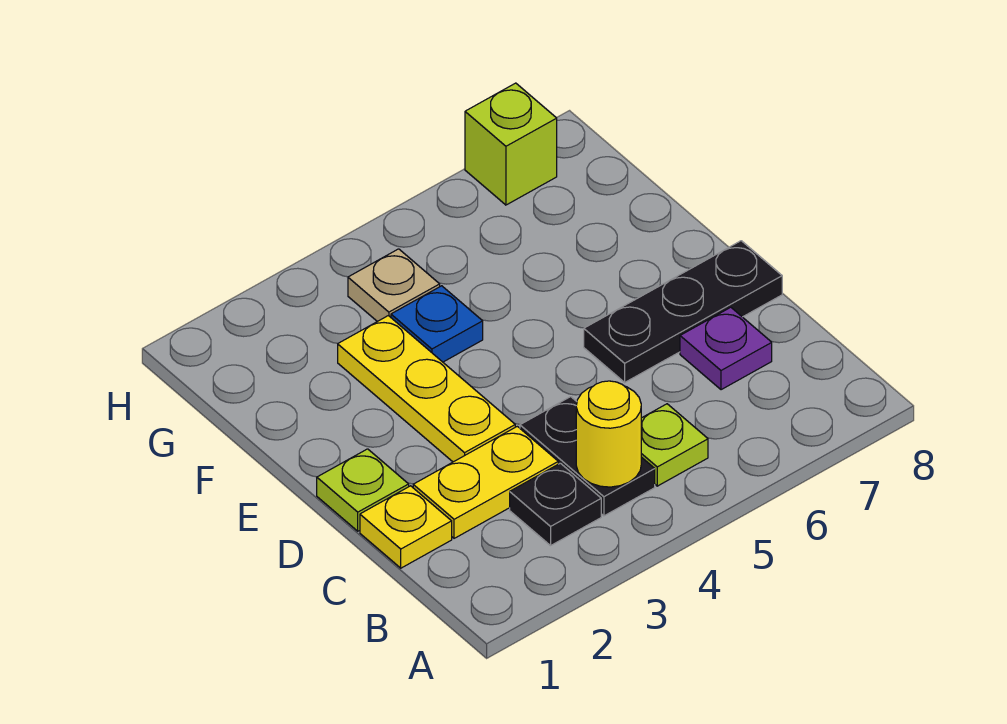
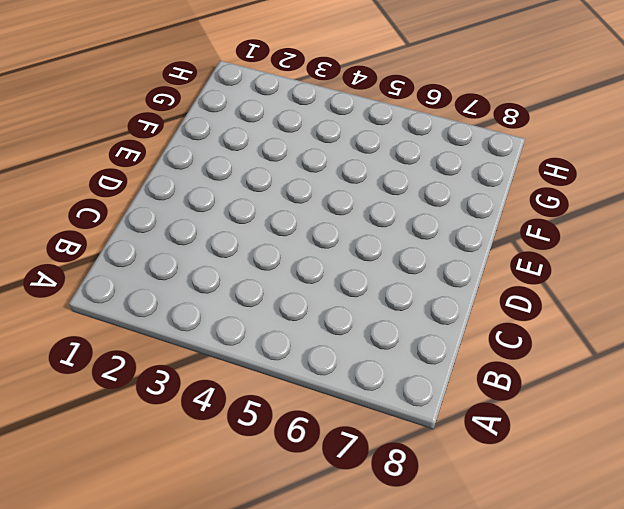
none -> black 1x1 plate [510,463,601,546]
none -> black 1x2 plate [520,397,655,516]
none -> lime 1x1 plate [641,404,708,486]

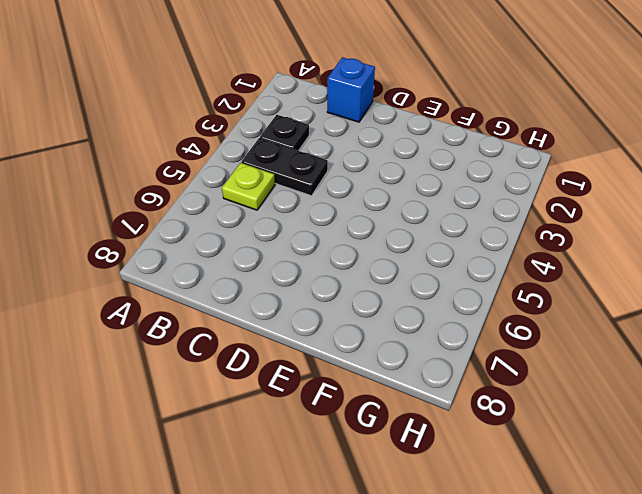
blue 1x1 brick [327,57,375,122] -> yellow 1x1 plate [360,486,452,568]
none -> yellow 1x2 plate [413,426,558,538]
none -> purple 1x1 plate [680,307,772,390]
none -> lime 1x1 plate [317,449,409,531]

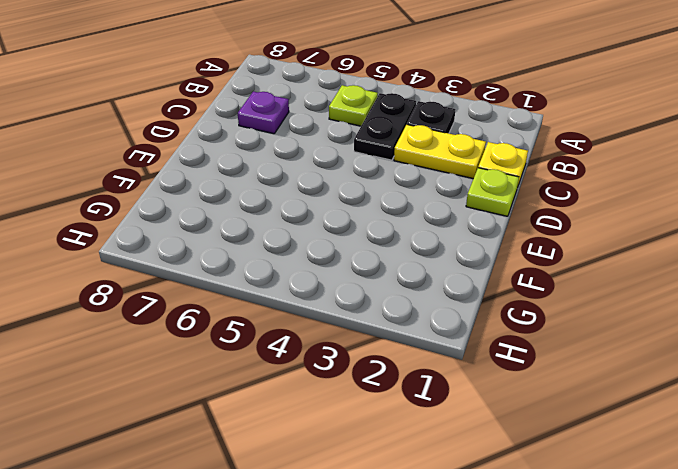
none -> yellow 1x3 plate [338,316,515,462]
none -> black 1x3 plate [584,241,782,382]
none -> blue 1x1 plate [391,286,483,362]

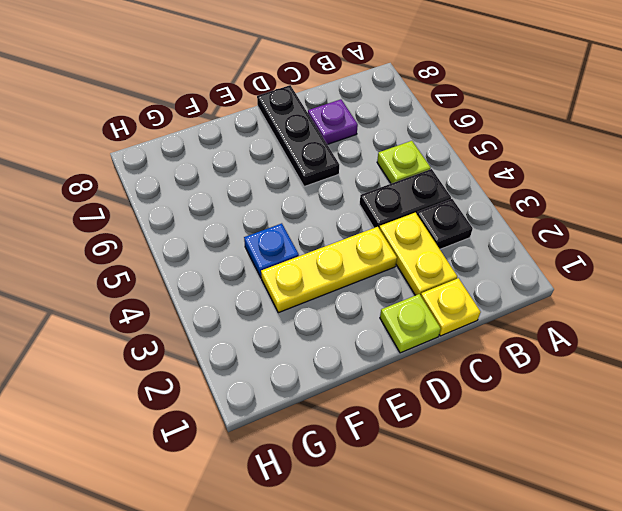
none -> tan 1x1 plate [348,249,440,322]
none -> lime 1x1 brick [465,83,557,205]
none -> yellow 1x1 round brick [576,381,641,487]

